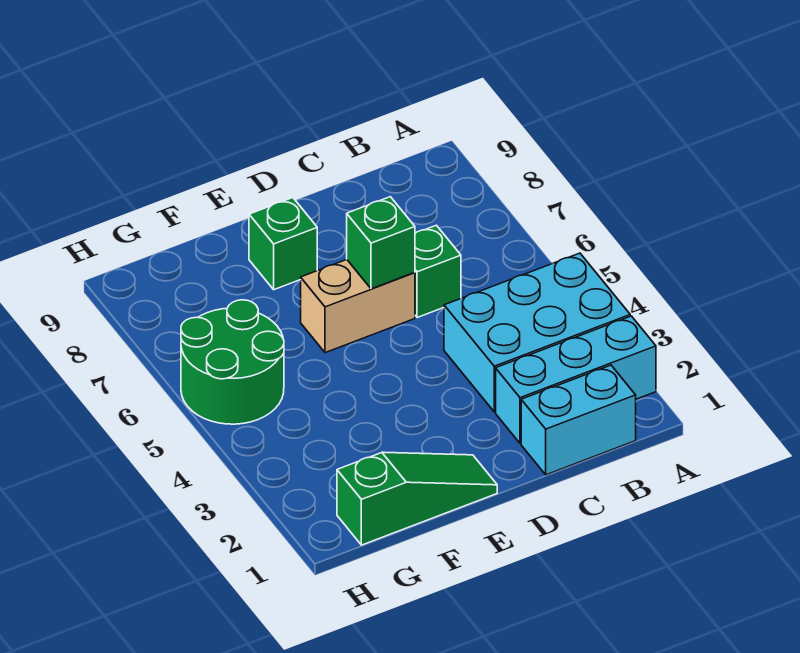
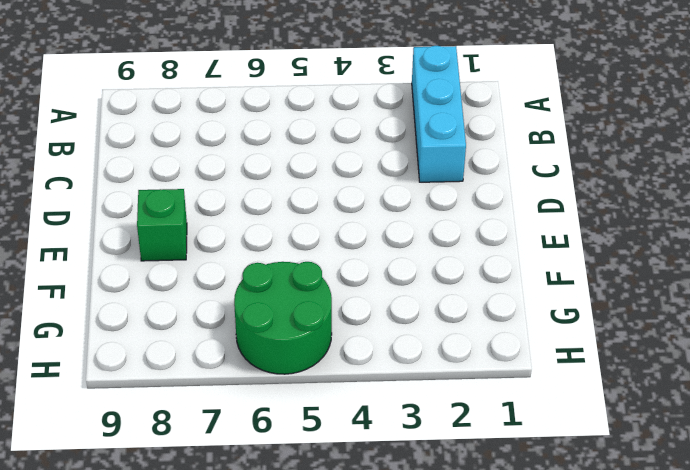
none -> cyan 2x3 brick [444,253,630,412]
none -> cyan 1x2 brick [521,365,636,475]

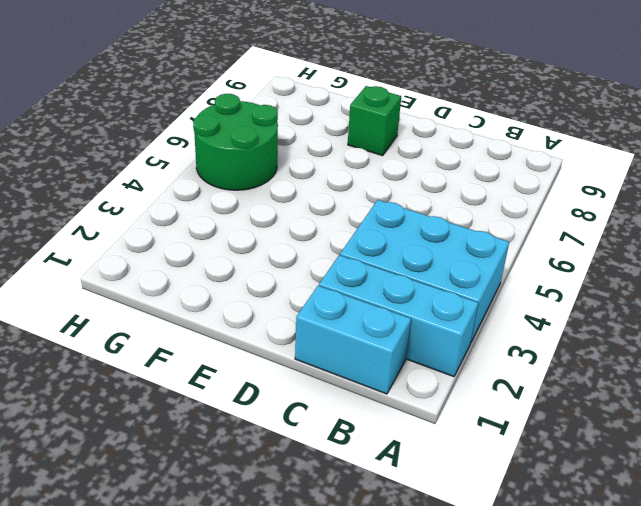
none -> green 1x1 brick [415,225,461,318]
none -> tan 1x2 brick [301,260,415,353]

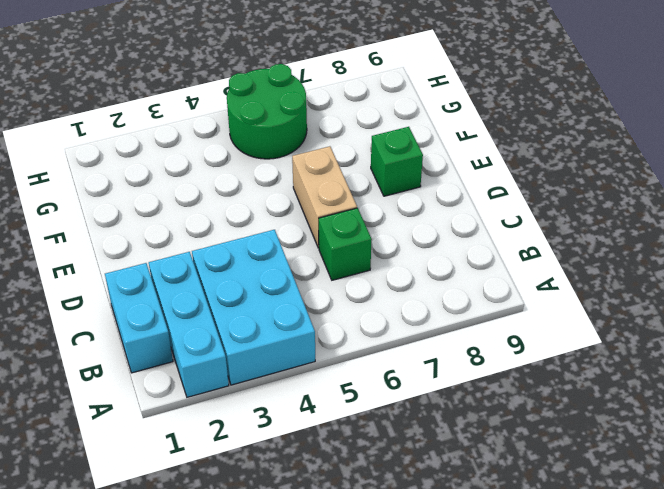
none -> green 1x3 slope [337,452,497,545]
none -> green 1x1 brick [347,197,415,289]

